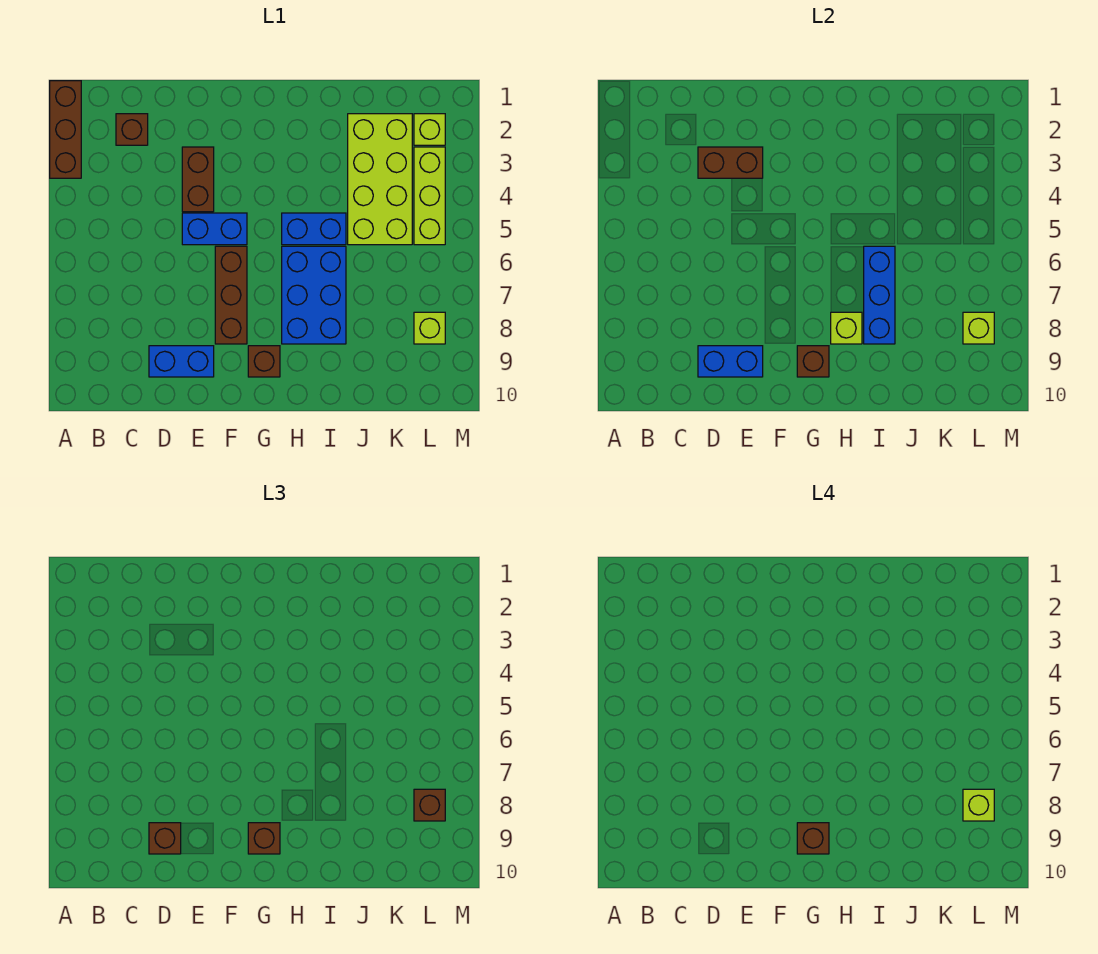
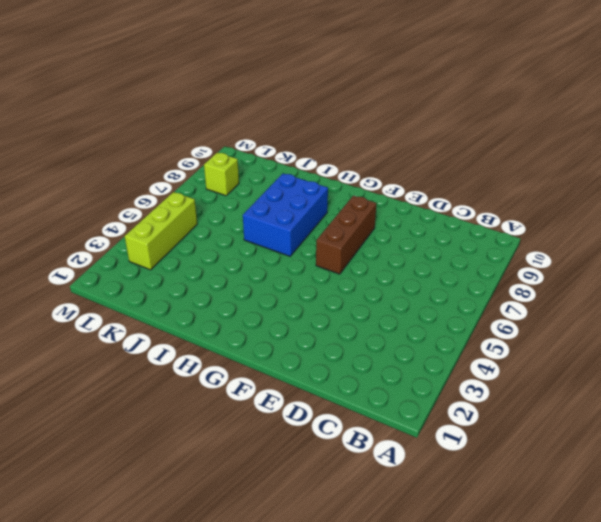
none -> brown 1x3 brick [50,81,81,178]
none -> brown 1x1 brick [116,114,148,145]
none -> blue 1x2 brick [149,346,214,377]

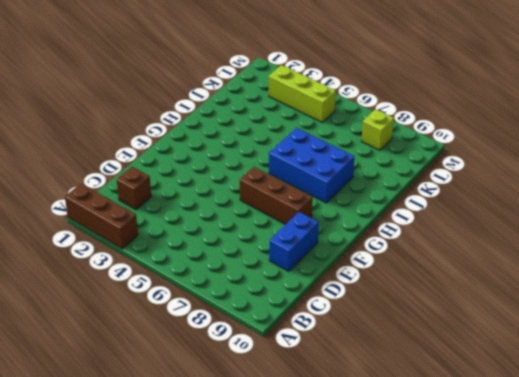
none -> brown 1x2 brick [182,147,214,212]
none -> blue 1x2 brick [182,213,247,245]
none -> brown 1x1 brick [248,346,280,377]

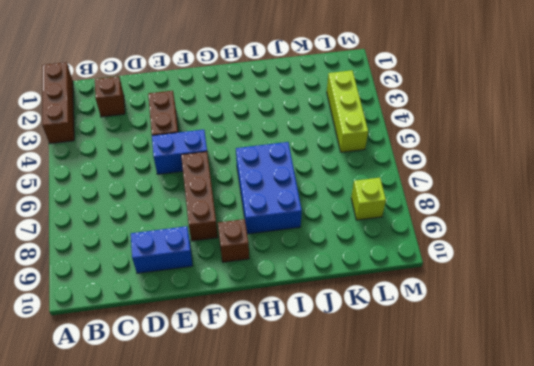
none -> blue 1x2 brick [282,213,346,245]
none -> lime 2x4 brick [348,114,412,245]
none -> lime 1x1 brick [414,114,445,145]

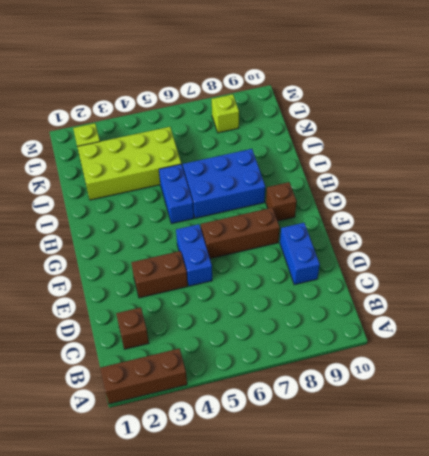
none -> lime 1x3 brick [414,147,445,245]
none -> brown 1x2 brick [698,147,763,178]
none -> blue 1x2 brick [698,346,763,377]

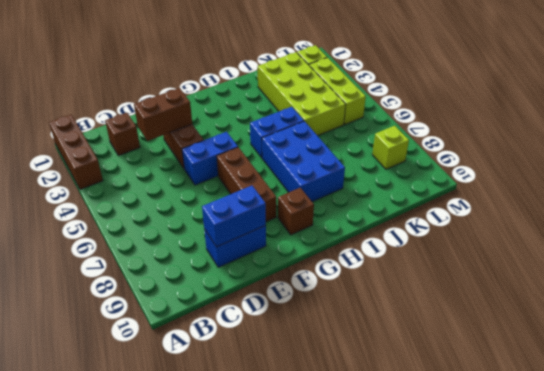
none -> brown 1x1 brick [797,346,829,377]
none -> lime 1x1 brick [831,312,862,344]
none -> blue 1x3 brick [864,246,895,344]

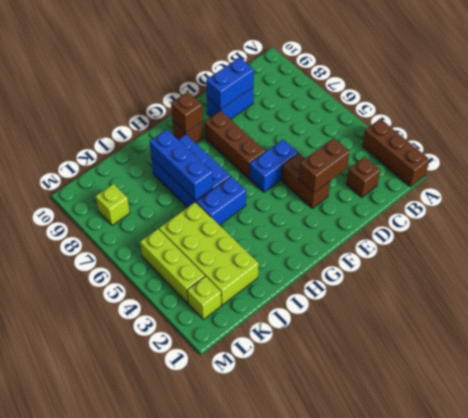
none -> lime 1x1 brick [831,312,862,344]
none -> lime 1x1 brick [963,312,994,344]
none -> brown 1x1 brick [149,823,181,854]

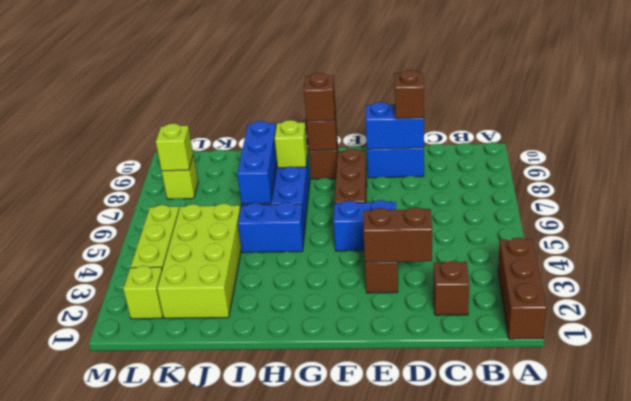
none -> brown 1x1 brick [414,789,445,821]
none -> brown 1x1 brick [797,823,829,854]
none -> lime 1x1 brick [963,789,994,821]

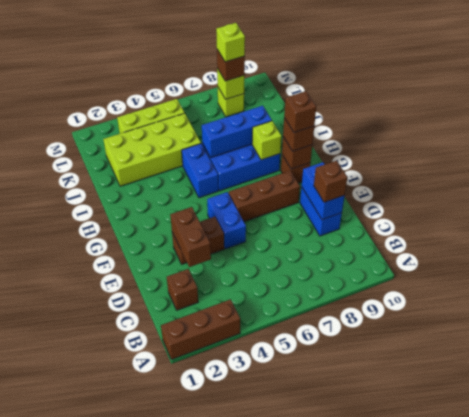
none -> lime 1x1 brick [414,114,445,145]

